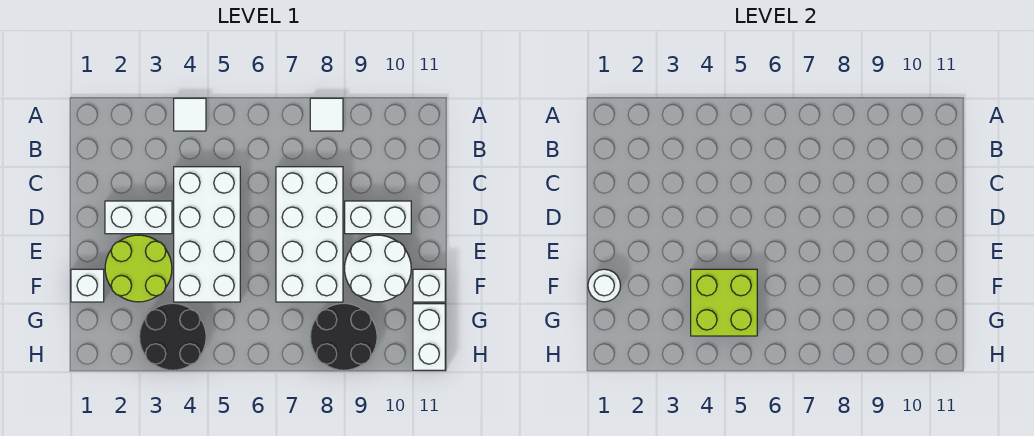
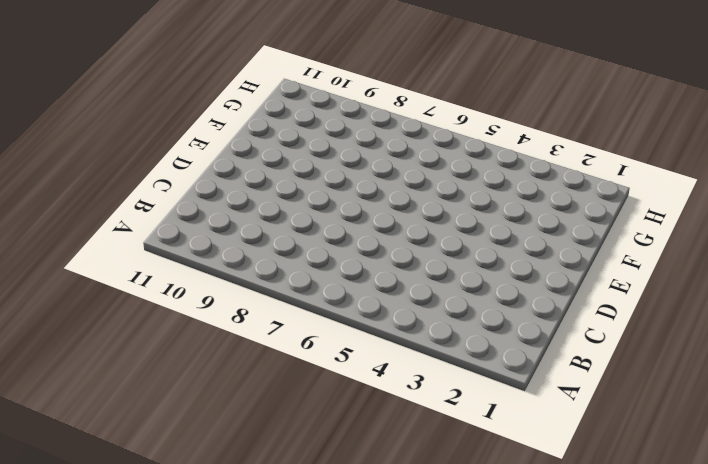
none -> white 1x1 tile [174,98,206,131]
none -> white 1x1 tile [310,98,343,131]
none -> white 2x4 brick [174,167,240,302]

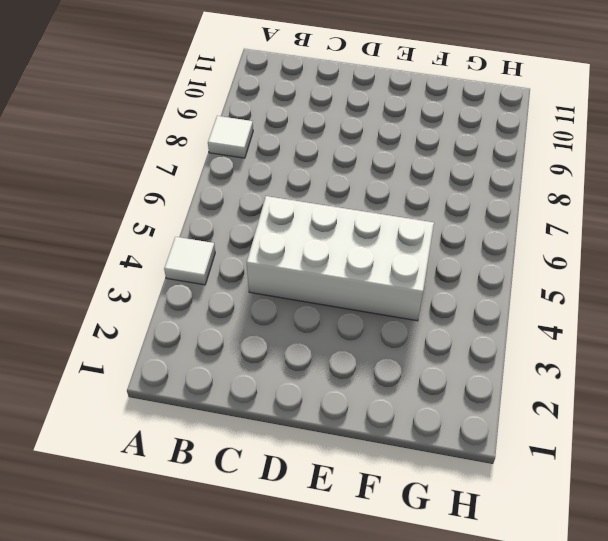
none -> white 2x4 brick [276,167,343,302]
none -> white 1x2 brick [105,201,172,234]
none -> white 1x2 brick [345,201,411,234]

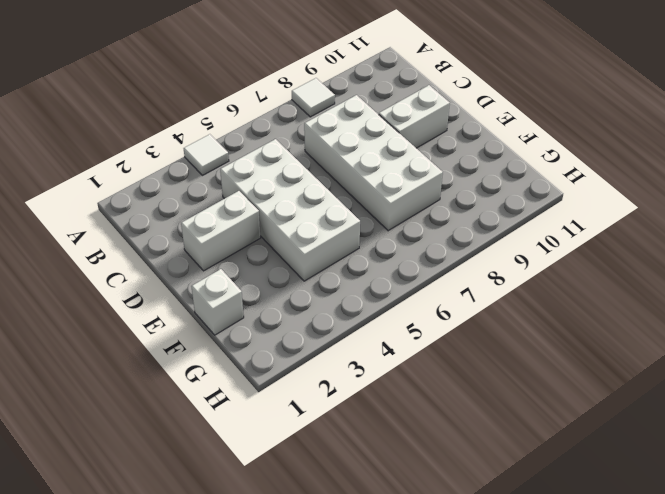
none -> lime 2x2 round brick [105,235,172,302]
none -> white 2x2 round brick [345,235,411,302]
none -> white 1x1 brick [413,269,445,302]

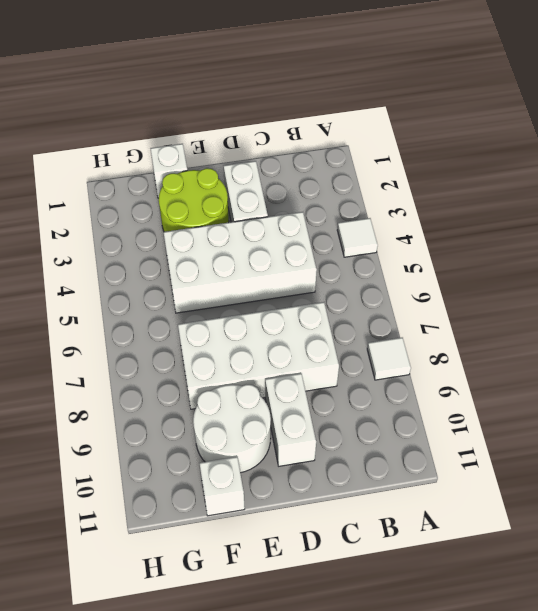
none -> black 2x2 round brick [139,304,206,370]
none -> black 2x2 round brick [310,304,377,370]
none -> white 1x2 brick [413,304,445,370]

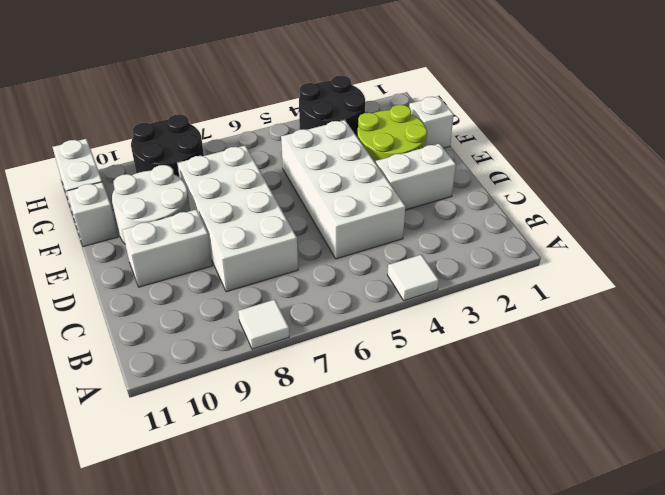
none -> white 1x1 round brick [588,269,620,302]
none -> lime 2x2 brick [691,269,757,336]

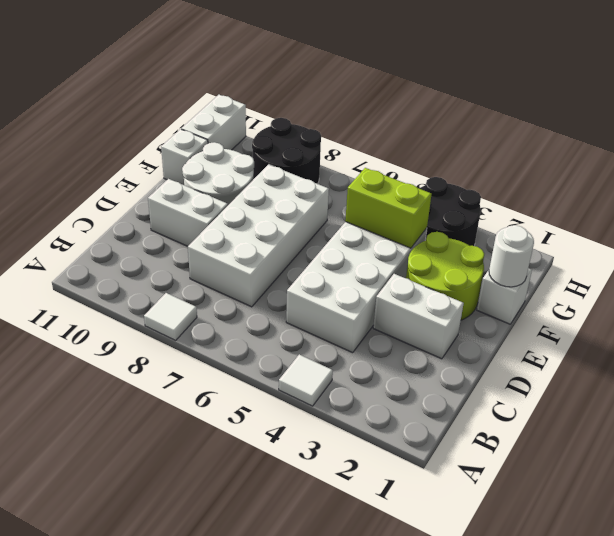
lime 1x2 brick [345,168,432,248] -> lime 2x2 brick [691,269,757,336]

